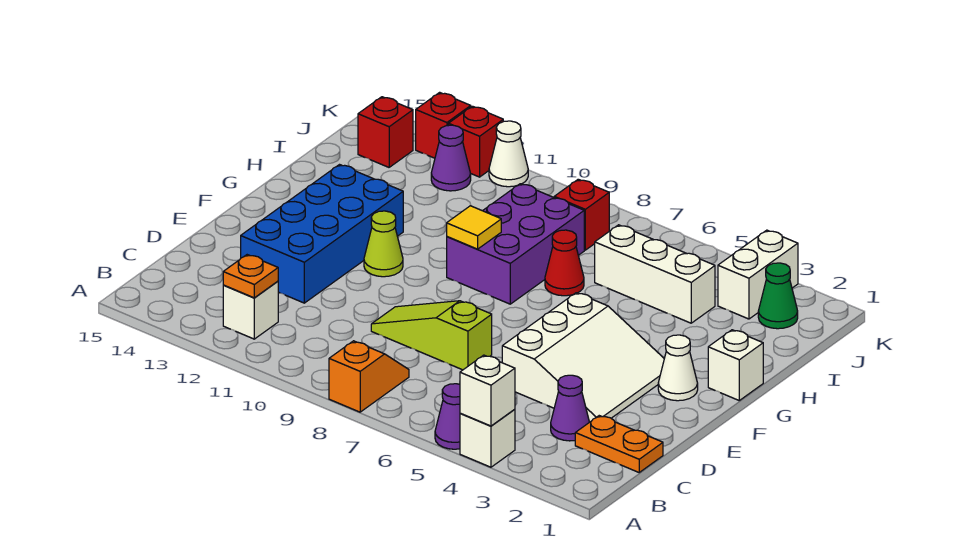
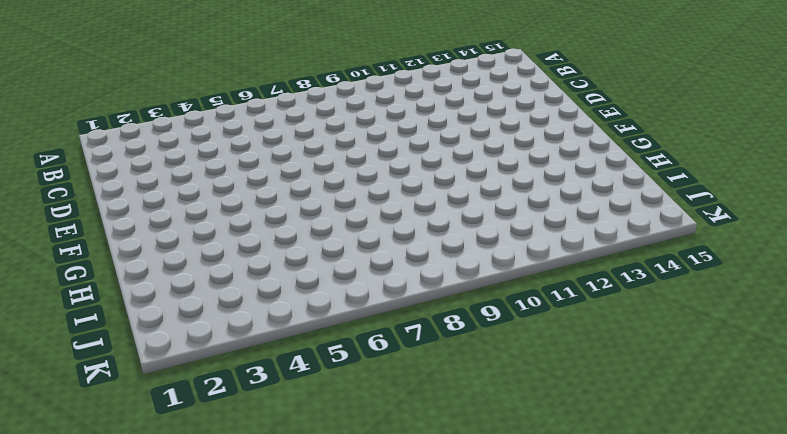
none -> white 1x1 brick [460,409,515,467]
none -> purple 1x1 cone [435,384,460,449]
none -> orange 1x2 slope [329,341,409,412]

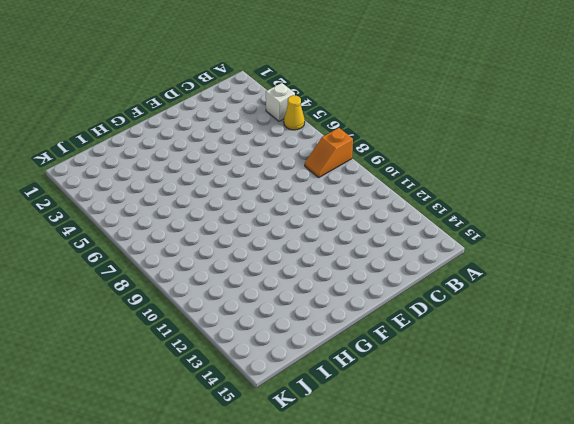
yellow 1x1 cone [284,95,305,130] -> purple 1x1 cone [435,384,460,449]
none -> white 1x1 brick [223,281,278,339]
none -> orange 1x2 plate [575,416,663,472]
none -> purple 1x1 cone [551,375,589,441]

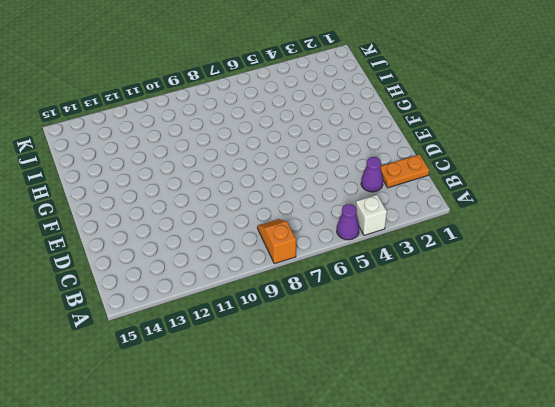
none -> white 1x1 brick [223,281,278,339]
none -> white 3x3 slope [502,293,664,422]
none -> lime 1x3 slope [371,301,492,370]

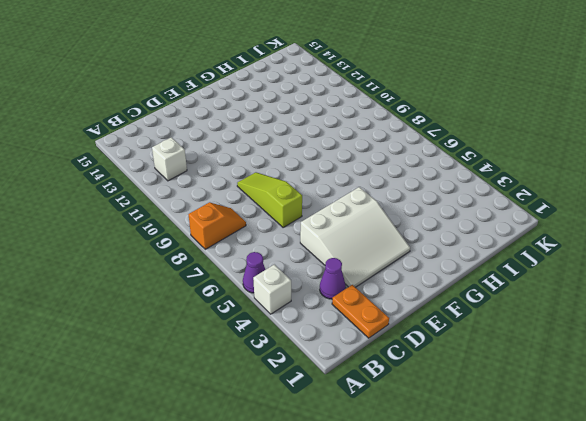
none -> blue 2x4 brick [241,165,403,303]
none -> white 1x1 cone [658,335,698,401]
none -> lime 1x1 cone [364,211,403,277]

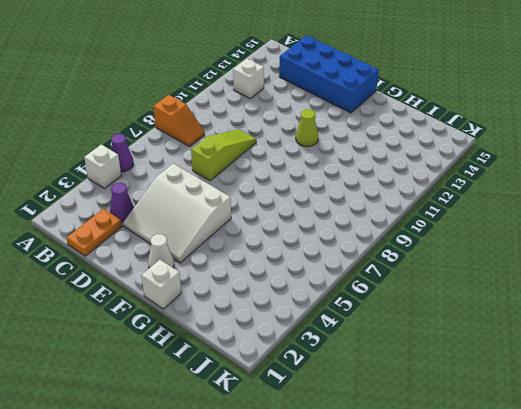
blue 2x4 brick [279,35,379,113] -> blue 2x4 brick moved to [241,165,403,303]
none -> purple 2x3 brick [447,184,584,304]
none -> red 1x1 cone [545,230,584,296]
none -> white 1x3 brick [595,225,715,323]

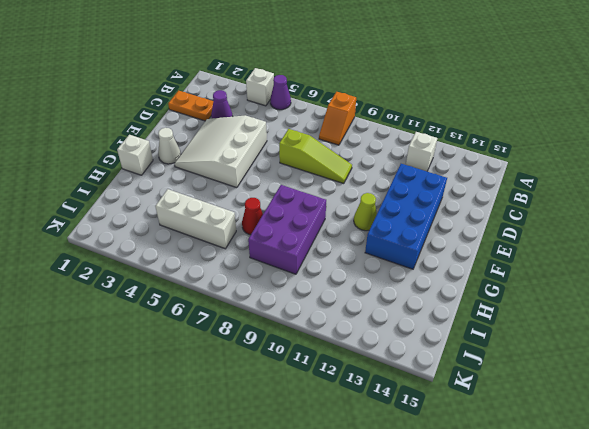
none -> green 1x1 cone [758,263,798,329]
none -> white 1x2 brick [718,230,798,319]
none -> red 1x1 brick [554,179,609,250]

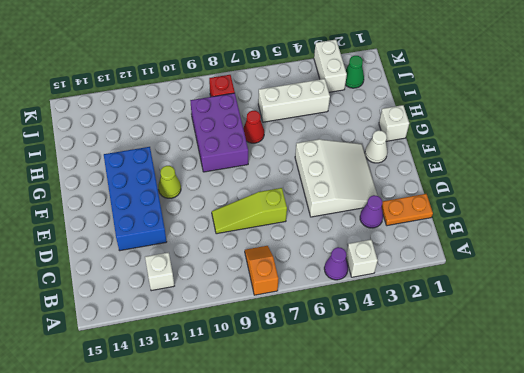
none -> purple 1x1 cone [431,125,471,191]
none -> red 1x1 brick [358,97,413,167]
none -> white 1x1 cone [489,121,528,187]

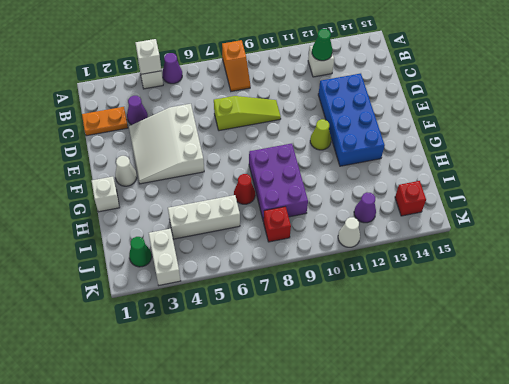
green 1x1 cone [312,29,332,61] -> orange 1x1 plate [223,255,278,298]
none -> red 1x1 brick [448,106,503,177]
none -> red 1x1 brick [416,92,471,158]
none -> yellow 1x1 tile [447,206,501,249]

